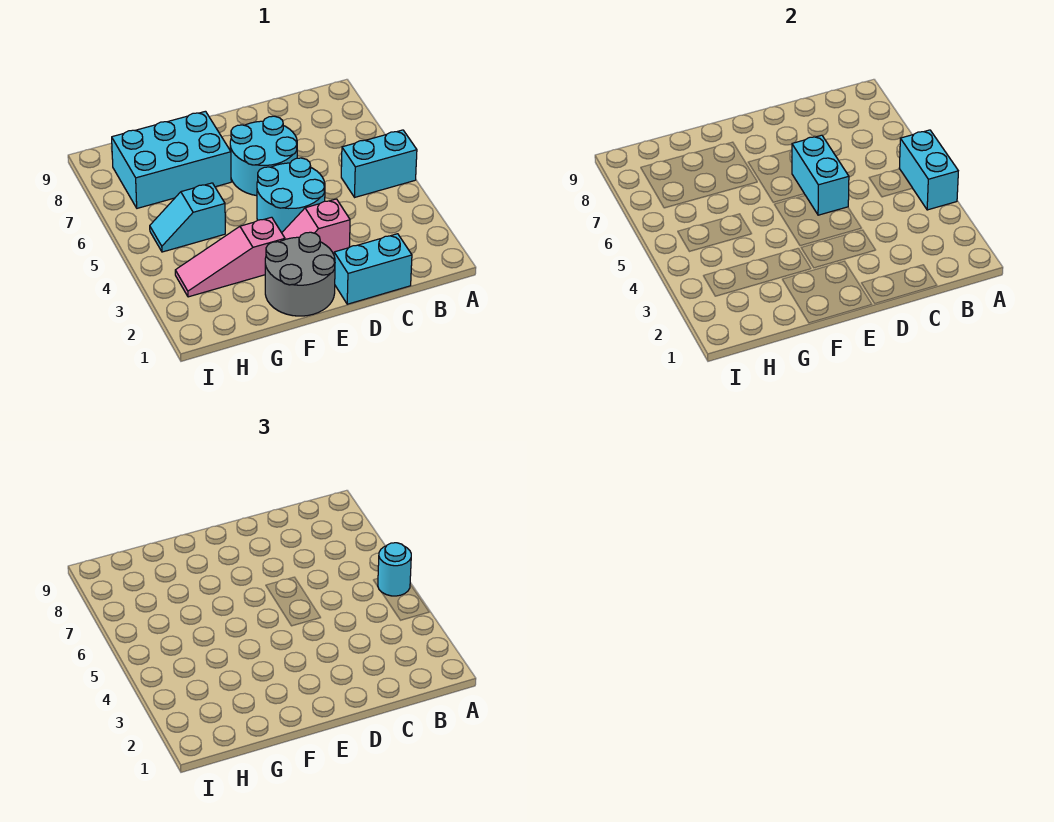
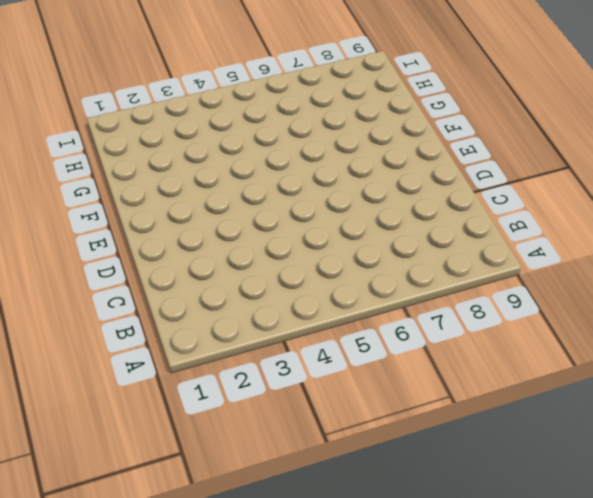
none -> cyan 1x2 brick [341,130,417,197]
none -> cyan 1x2 brick [334,234,412,304]
none -> pink 1x2 slope [282,199,350,254]

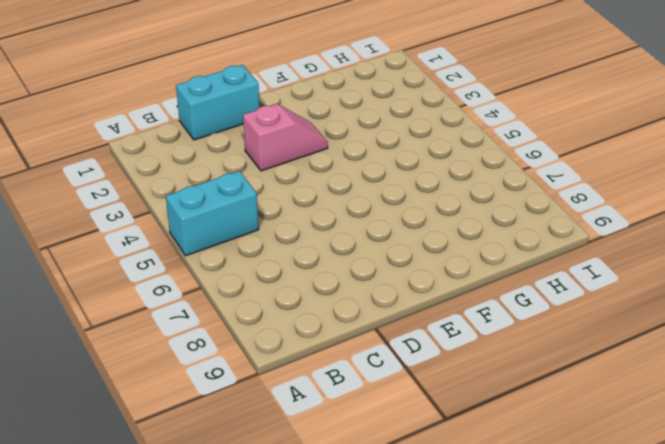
none -> cyan 2x2 round brick [257,158,325,233]
none -> cyan 2x2 round brick [230,116,297,196]
none -> grey 2x2 round brick [265,232,335,316]

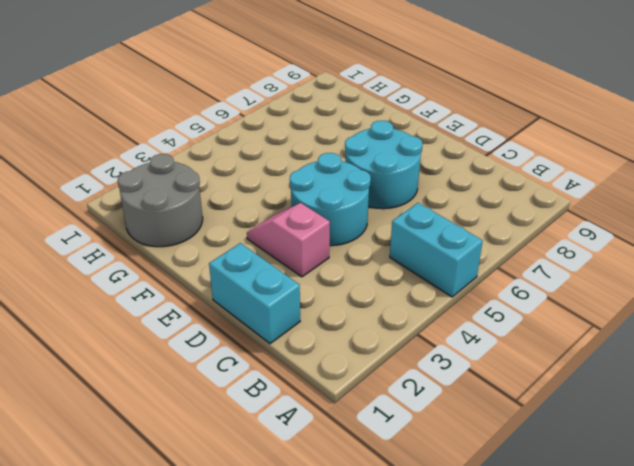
grey 2x2 round brick [118,154,203,247] -> grey 2x2 round brick moved to [265,232,335,316]
none -> pink 1x3 slope [175,217,285,297]
none -> cyan 2x3 brick [112,111,231,208]
none -> cyan 1x2 slope [150,183,225,252]

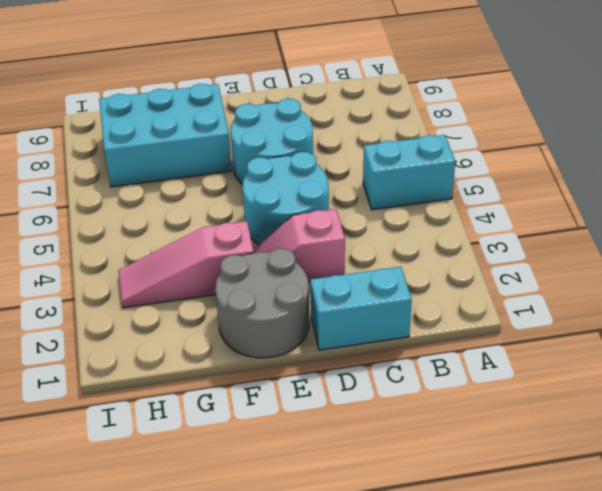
none -> cyan 1x2 slope [150,183,225,252]
none -> cyan 1x2 brick [899,130,958,210]
none -> cyan 1x2 brick [792,135,849,215]

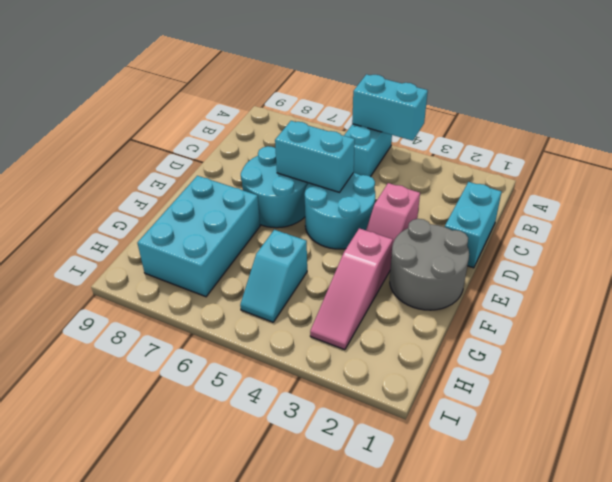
none -> cyan 1x1 round brick [378,543,411,596]

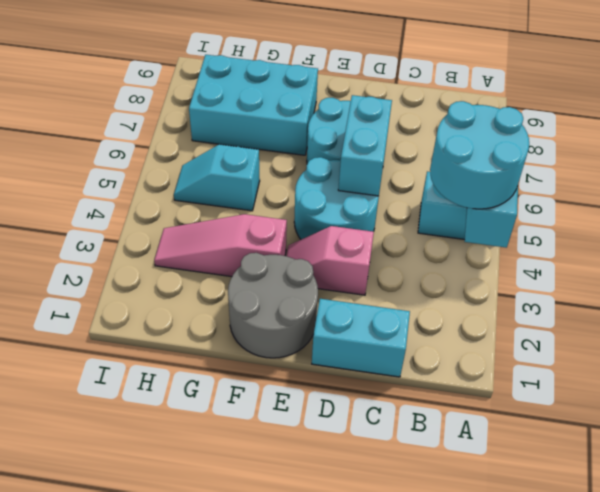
cyan 2x2 round brick [430,101,529,209] -> cyan 1x1 round brick [378,543,411,596]

